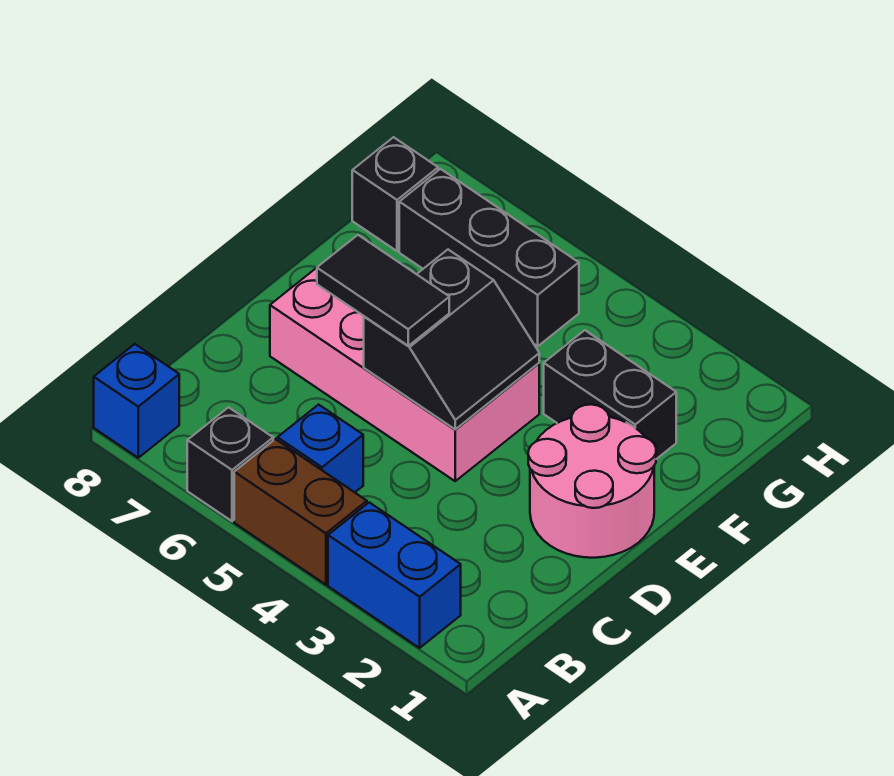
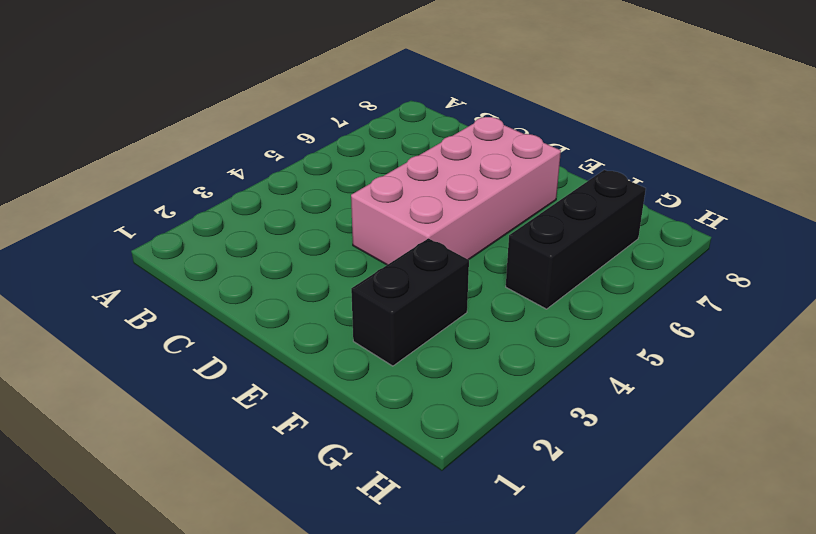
none -> blue 1x2 brick [328,502,461,648]
none -> brown 1x2 brick [234,439,367,585]
none -> black 1x1 brick [187,407,273,521]

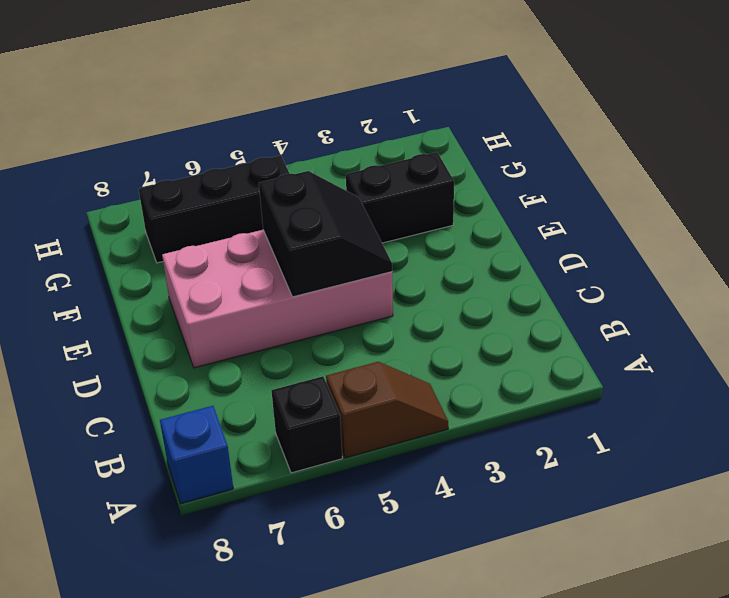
brown 1x2 slope [326,362,448,458] -> brown 1x2 brick [234,439,367,585]
none -> blue 1x2 brick [328,502,461,648]
none -> blue 1x1 brick [277,405,363,492]
none -> pink 2x2 round brick [528,404,656,558]

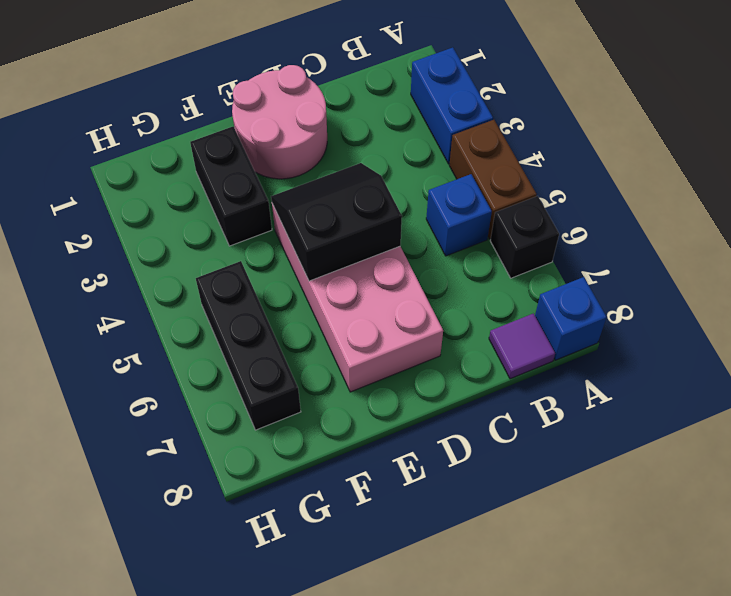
purple 1x1 tile [489,313,555,379] -> none
none -> black 1x1 brick [352,137,438,251]
none -> black 1x2 tile [317,235,449,346]

